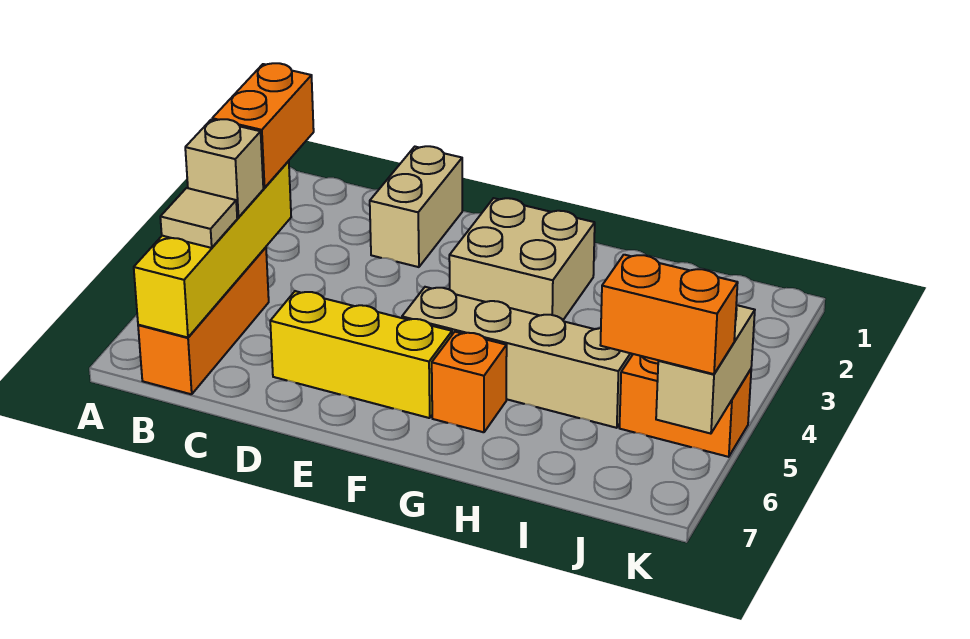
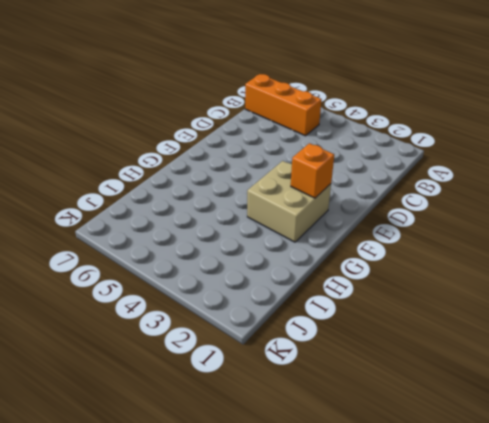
orange 1x1 brick [291,143,334,198] -> orange 1x1 brick moved to [432,332,507,432]
none -> tan 1x2 brick [370,146,462,267]
none -> yellow 1x3 brick [270,291,452,418]
none -> tan 1x4 brick [402,287,633,428]

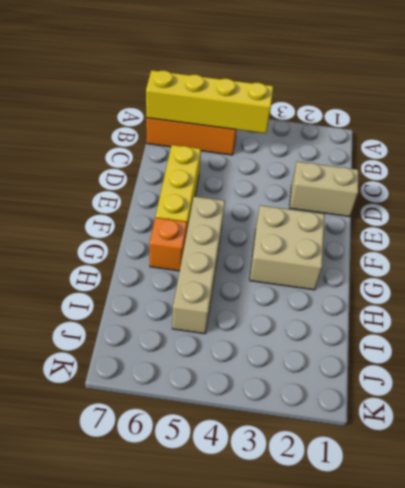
none -> orange 1x2 brick [620,354,751,457]
none -> tan 1x2 brick [656,305,755,434]
none -> orange 1x2 brick [212,63,314,188]

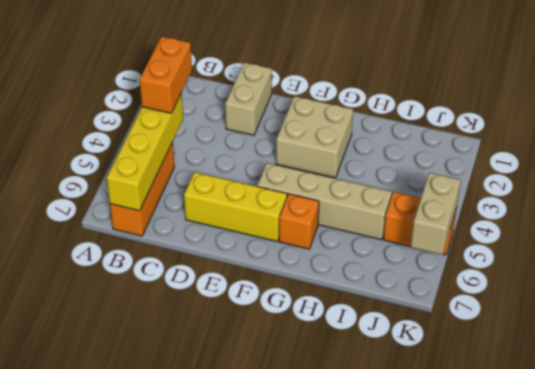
none -> tan 1x1 brick [185,119,263,217]
none -> tan 1x1 tile [160,188,237,248]
none -> orange 1x2 brick [601,255,738,374]

